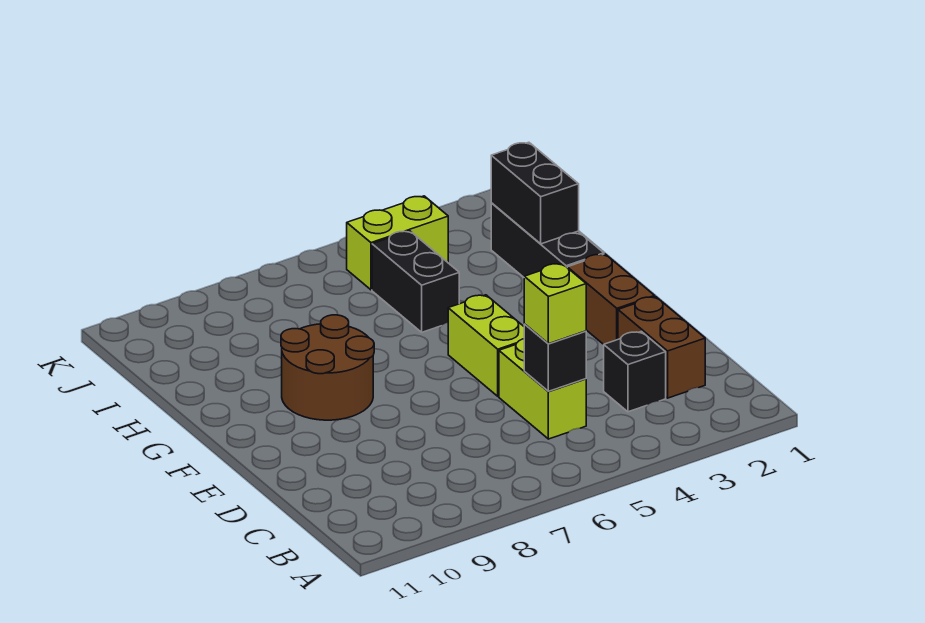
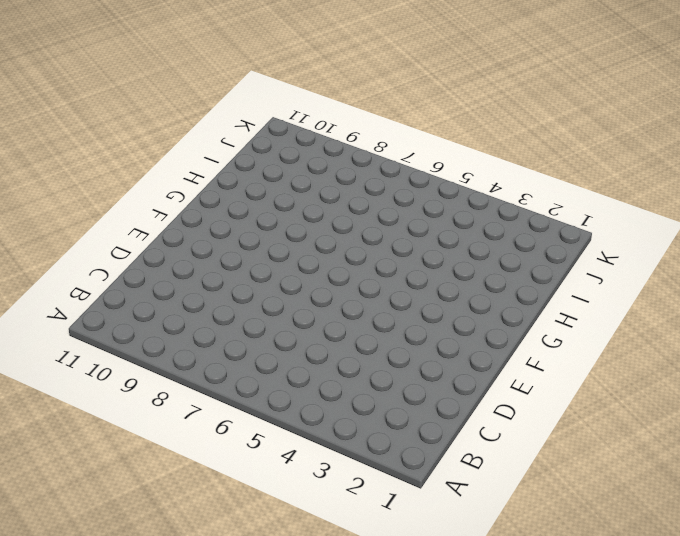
none -> brown 1x2 brick [618,297,705,398]
none -> black 1x1 brick [604,332,666,412]
none -> lime 1x2 brick [499,339,586,439]

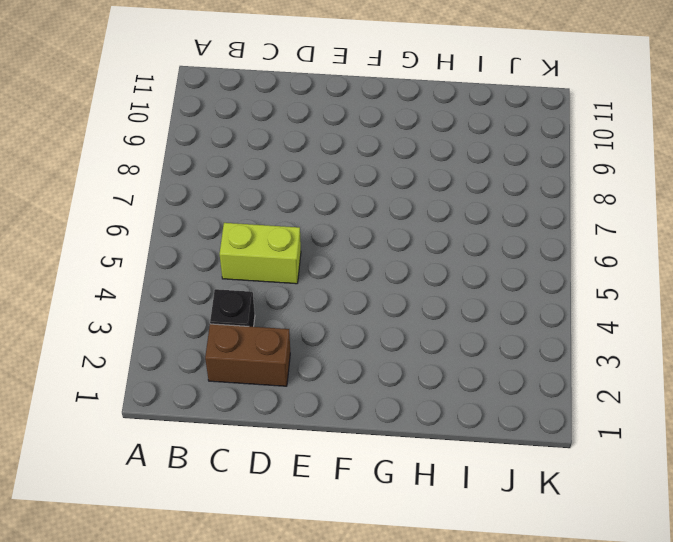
none -> brown 1x2 brick [567,254,655,344]
none -> lime 1x2 brick [448,295,524,396]
none -> brown 2x2 round brick [281,315,374,420]

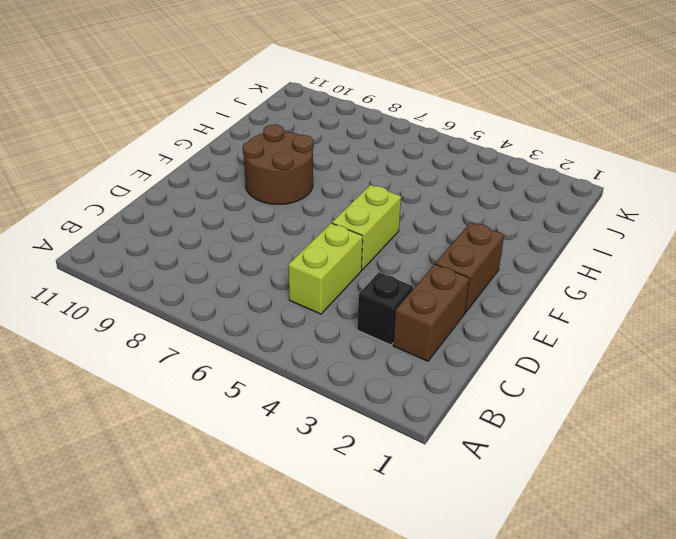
none -> black 1x3 brick [491,203,604,277]
none -> black 1x2 brick [372,231,459,332]
none -> lime 1x2 brick [347,196,448,290]

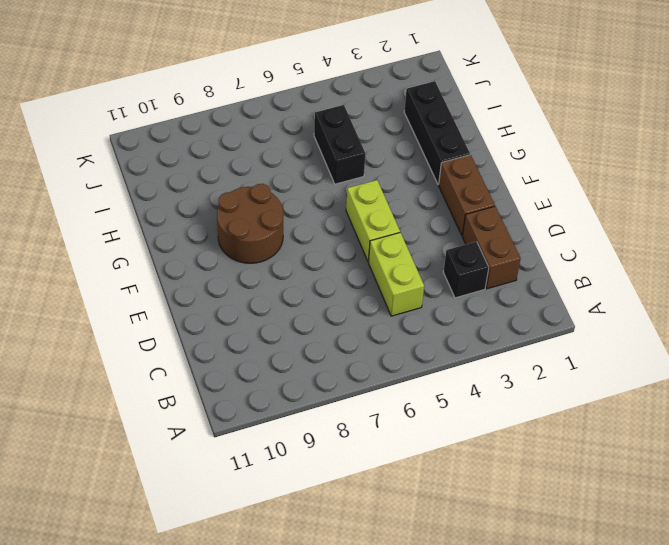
none -> lime 1x2 brick [347,196,448,290]
none -> black 1x1 brick [524,324,586,391]
none -> black 1x2 brick [491,142,579,244]

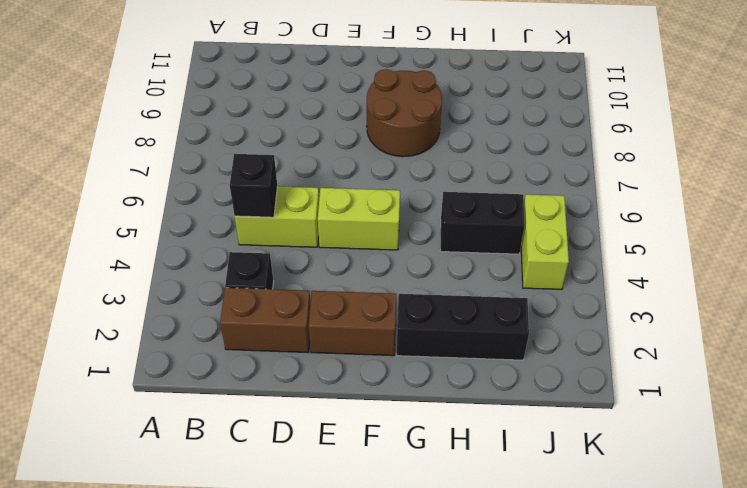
none -> black 1x2 brick [491,142,579,244]
none -> lime 1x1 brick [524,264,586,344]

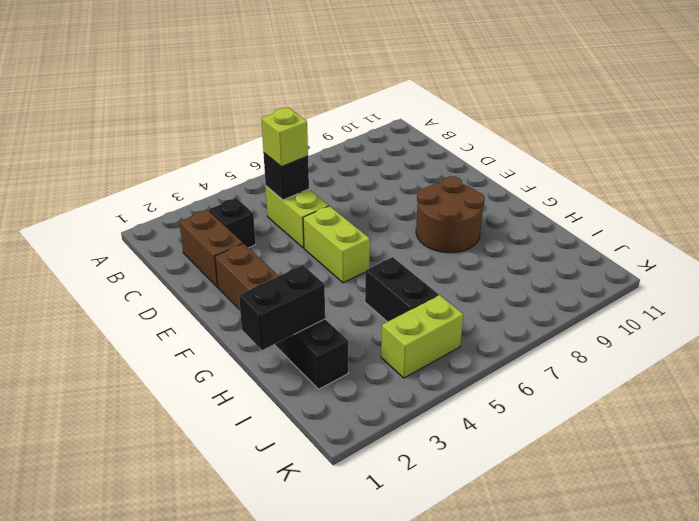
black 1x2 brick [239,265,325,350] -> black 1x2 brick turned to [491,142,579,244]

